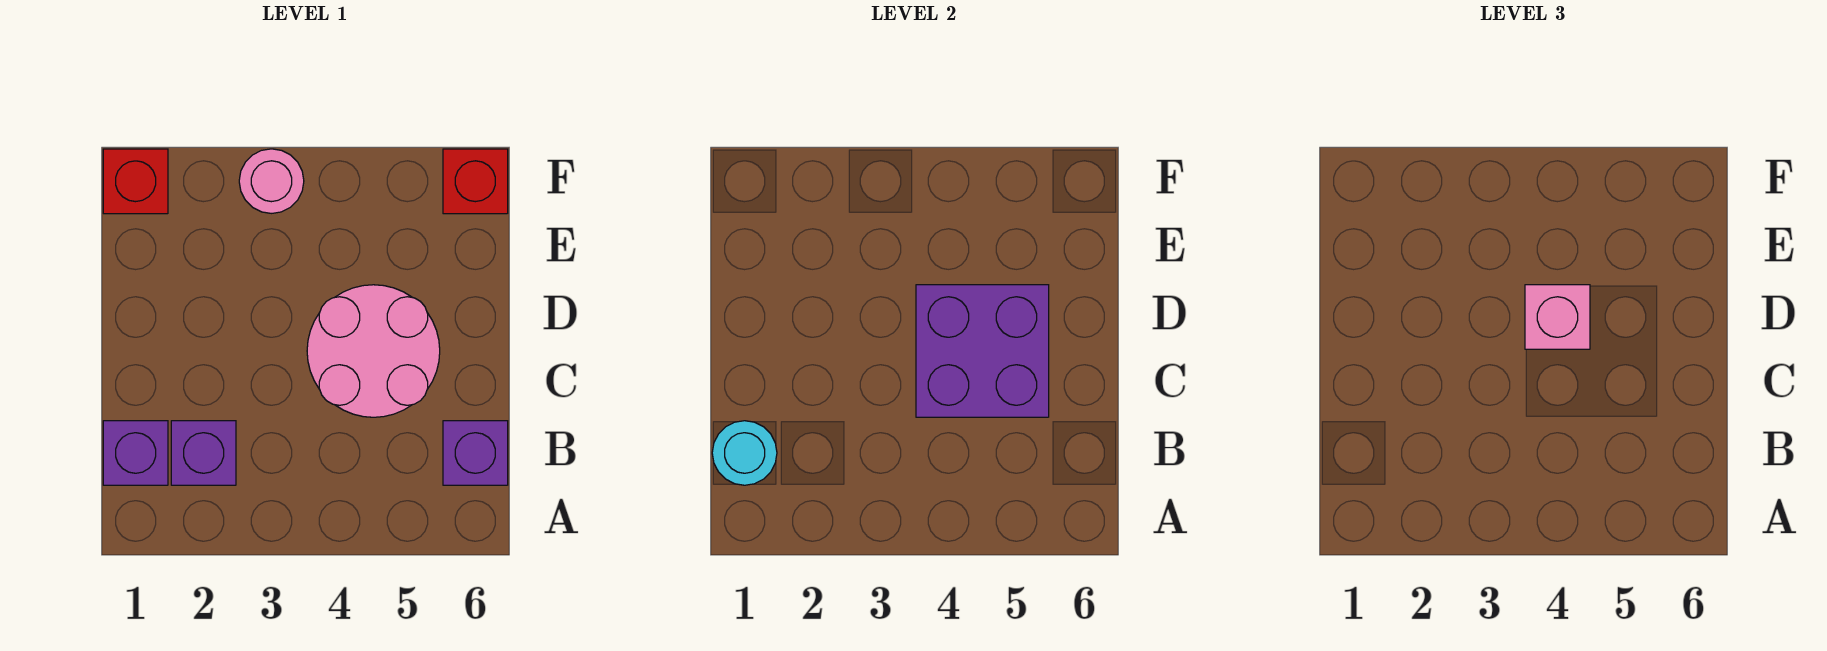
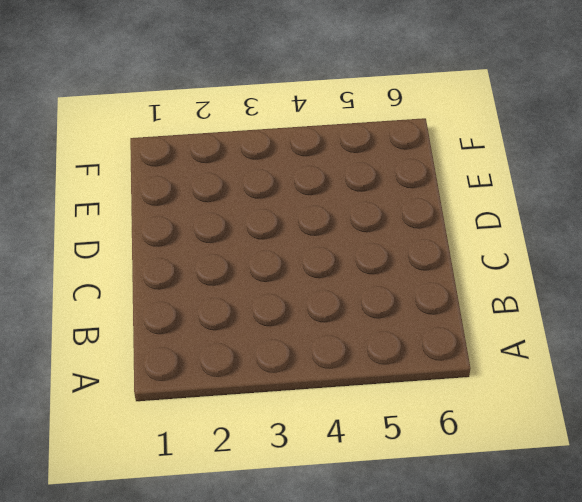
none -> purple 1x1 brick [103,421,168,485]
none -> purple 1x1 brick [171,421,236,485]

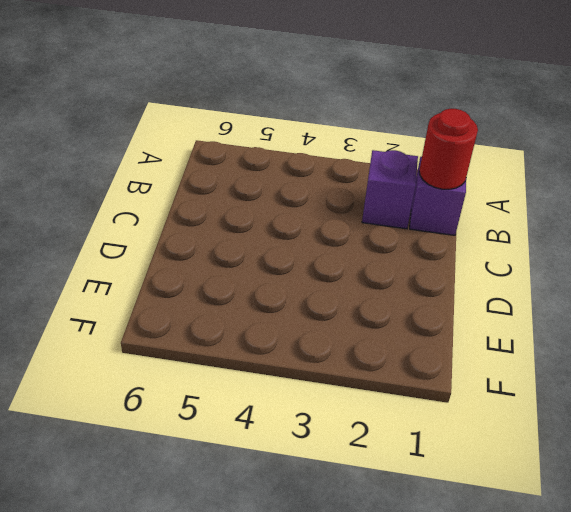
red 1x1 round brick [419,109,478,189] -> cyan 1x1 round brick [712,421,777,485]
none -> purple 1x1 brick [443,421,508,485]
none -> pink 2x2 round brick [307,285,440,417]

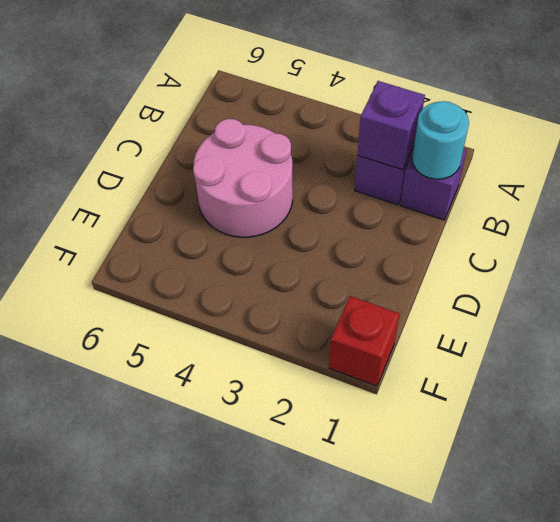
purple 1x1 brick [357,81,425,170] -> purple 1x1 brick moved to [443,421,508,485]
none -> pink 1x1 round brick [239,149,304,213]
none -> red 1x1 brick [443,149,508,214]

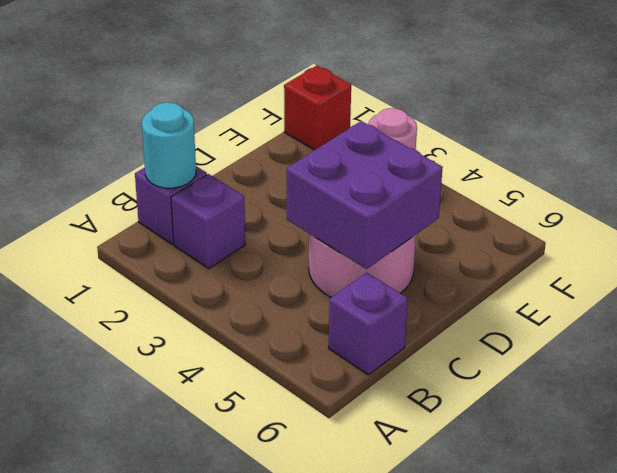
none -> red 1x1 brick [443,149,508,214]
none -> pink 1x1 brick [1525,285,1590,349]

